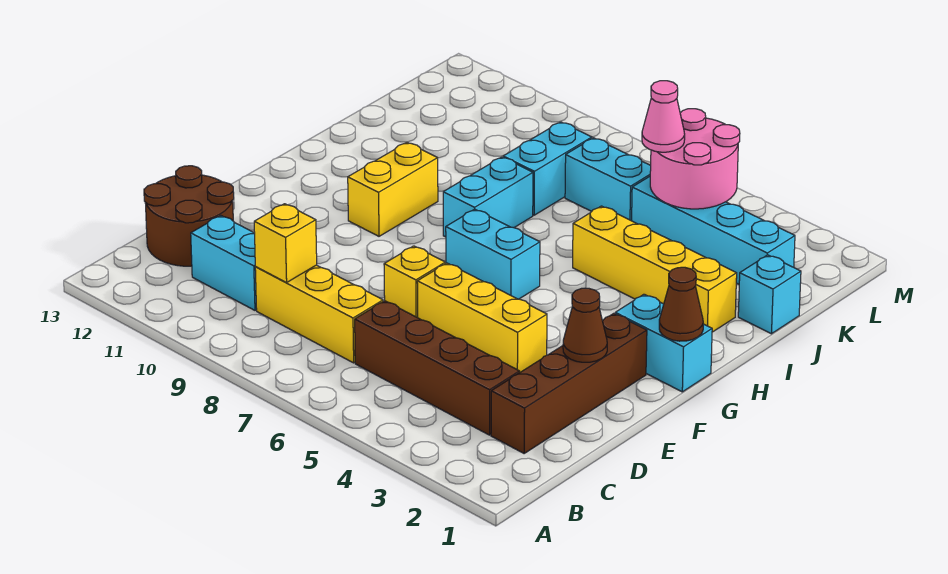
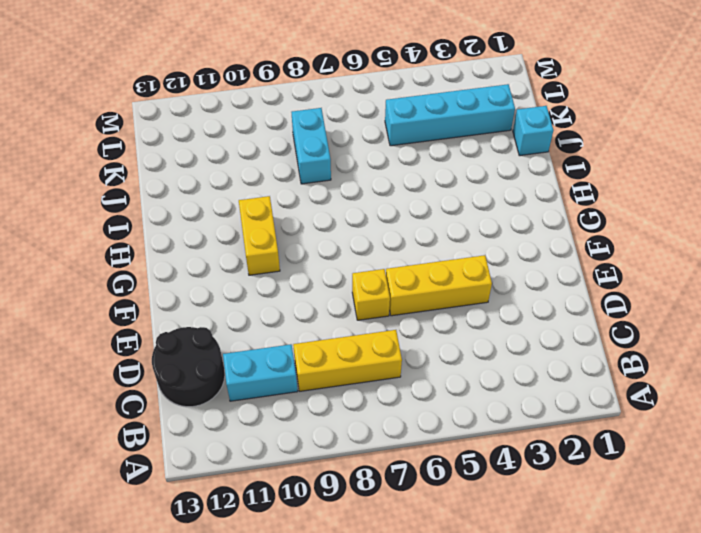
black 2x2 round brick [152,327,225,407] -> brown 2x2 round brick [144,166,234,266]
none -> brown 1x4 brick [491,313,647,453]
none -> brown 1x4 brick [355,301,520,435]
none -> cyan 1x2 brick [615,294,712,392]

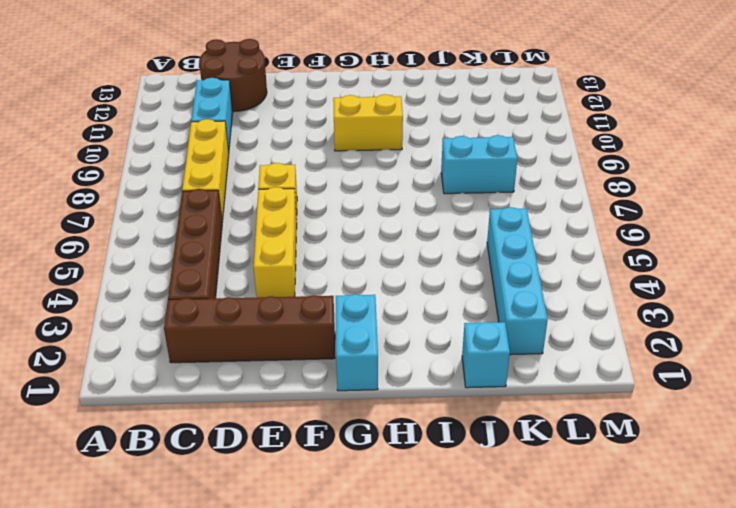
none -> cyan 1x2 brick [446,209,540,299]
none -> cyan 1x2 brick [443,157,533,237]
none -> yellow 1x4 brick [573,206,737,332]

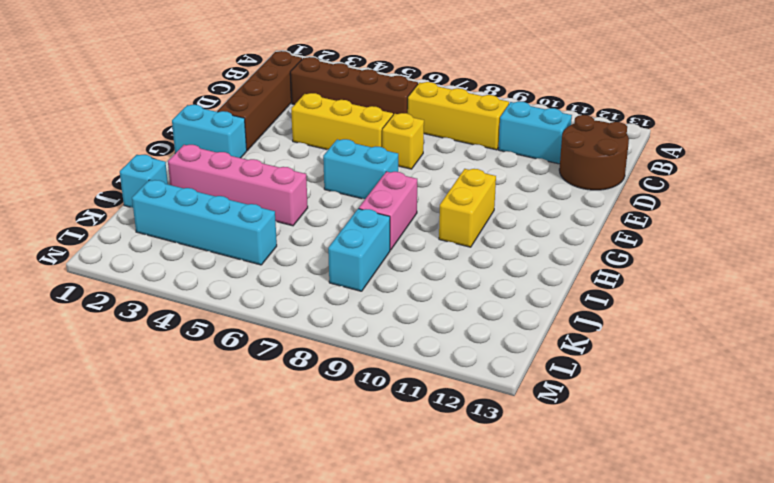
pink 1x2 brick [359,172,417,250] -> cyan 1x2 brick [443,157,533,237]
pink 1x4 brick [168,145,308,226] -> yellow 1x4 brick [573,206,737,332]
none -> cyan 1x2 brick [565,138,651,221]
none -> yellow 1x1 brick [254,204,317,283]
none -> brown 1x1 cone [563,288,607,362]

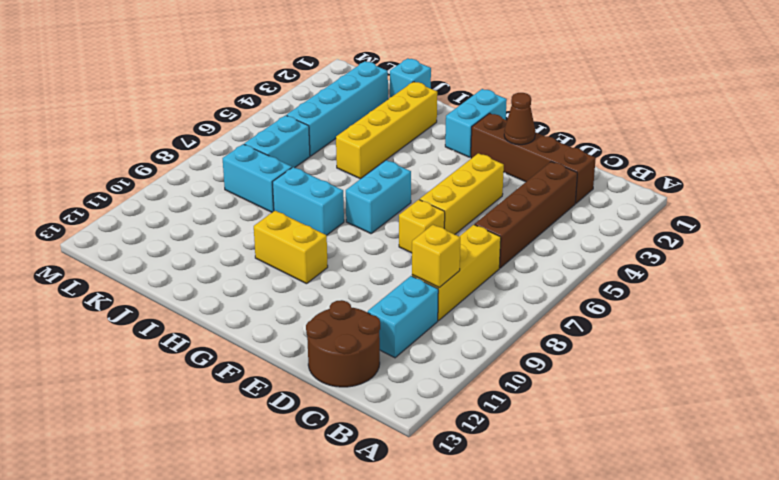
none -> brown 1x1 cone [659,267,703,341]
none -> pink 2x2 round brick [650,109,740,209]
none -> pink 1x1 cone [642,81,685,152]

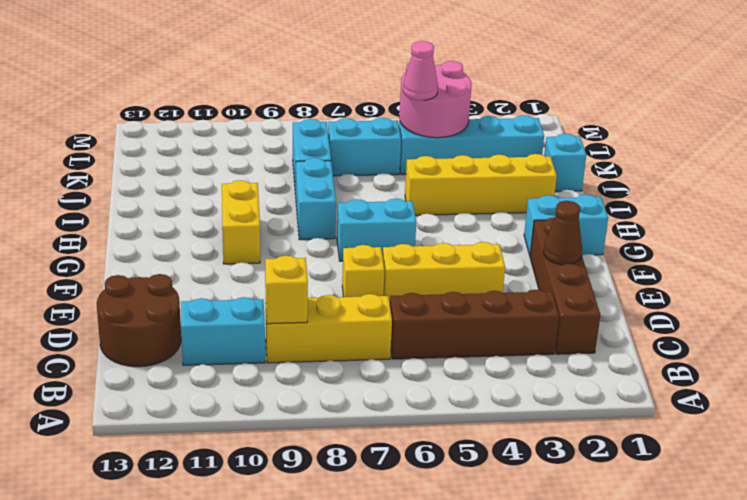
none -> brown 1x1 cone [659,267,703,341]

